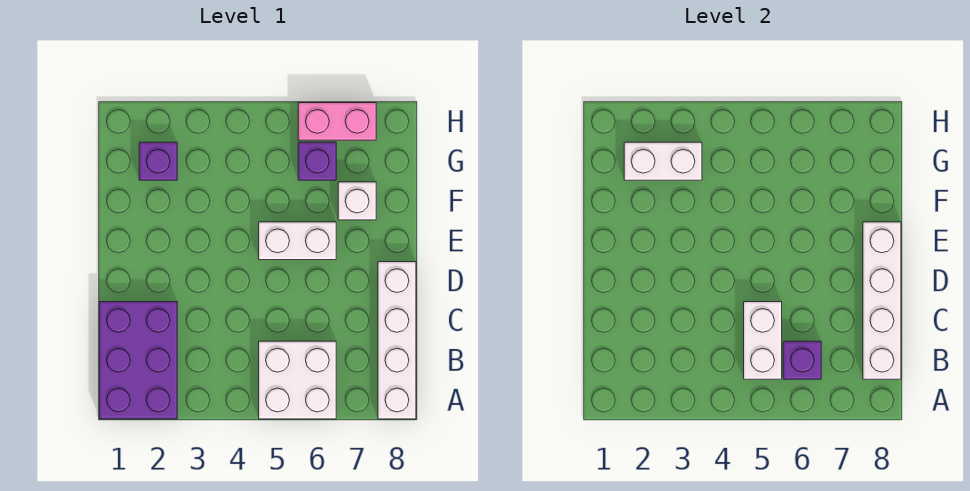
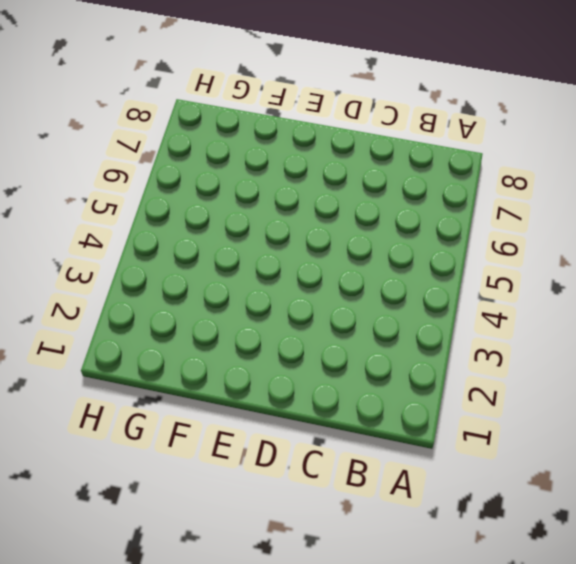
none -> purple 2x3 brick [99,302,177,419]
none -> white 2x2 brick [259,341,336,419]
none -> white 1x4 brick [378,262,416,419]

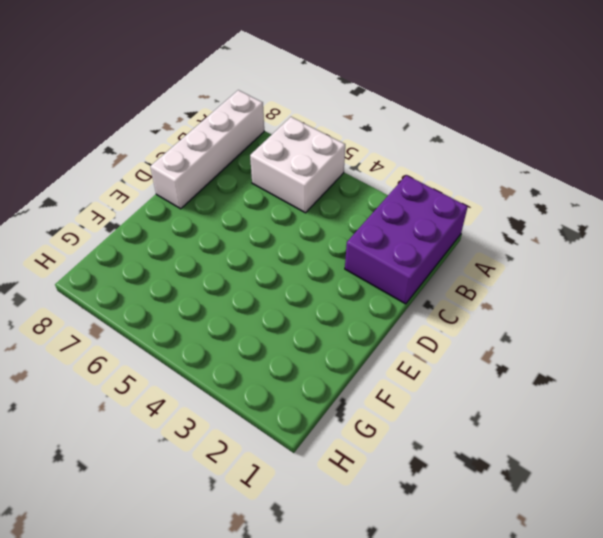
none -> white 1x2 brick [259,222,336,260]
none -> white 1x1 brick [338,182,376,220]
none -> purple 1x1 brick [139,142,177,180]

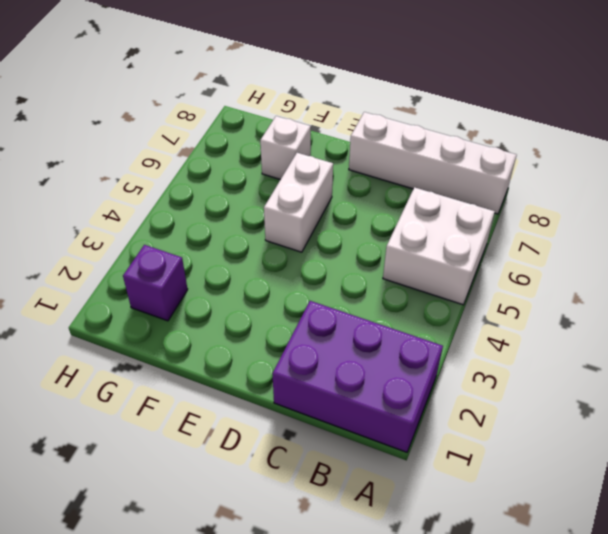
none -> purple 1x1 brick [298,142,336,180]
none -> pink 1x2 brick [298,103,376,140]
none -> white 1x2 brick [744,302,782,379]

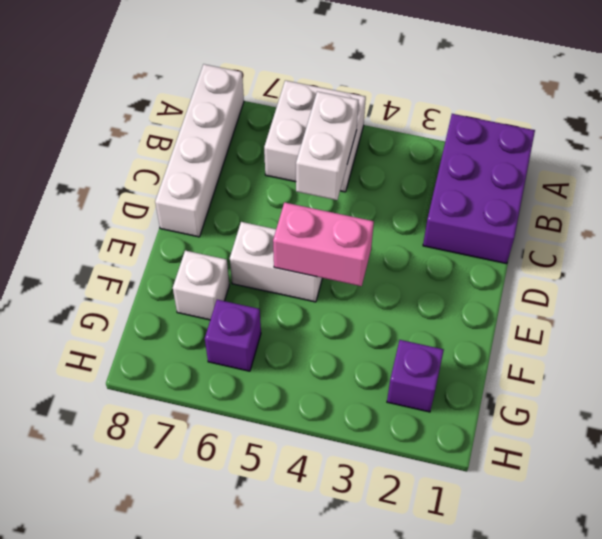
pink 1x2 brick [273,202,374,286] -> pink 1x2 brick moved to [298,103,376,140]
none -> purple 1x1 brick [783,341,821,379]
none -> white 1x4 brick [863,222,901,379]
none -> white 1x2 brick [624,142,702,180]

